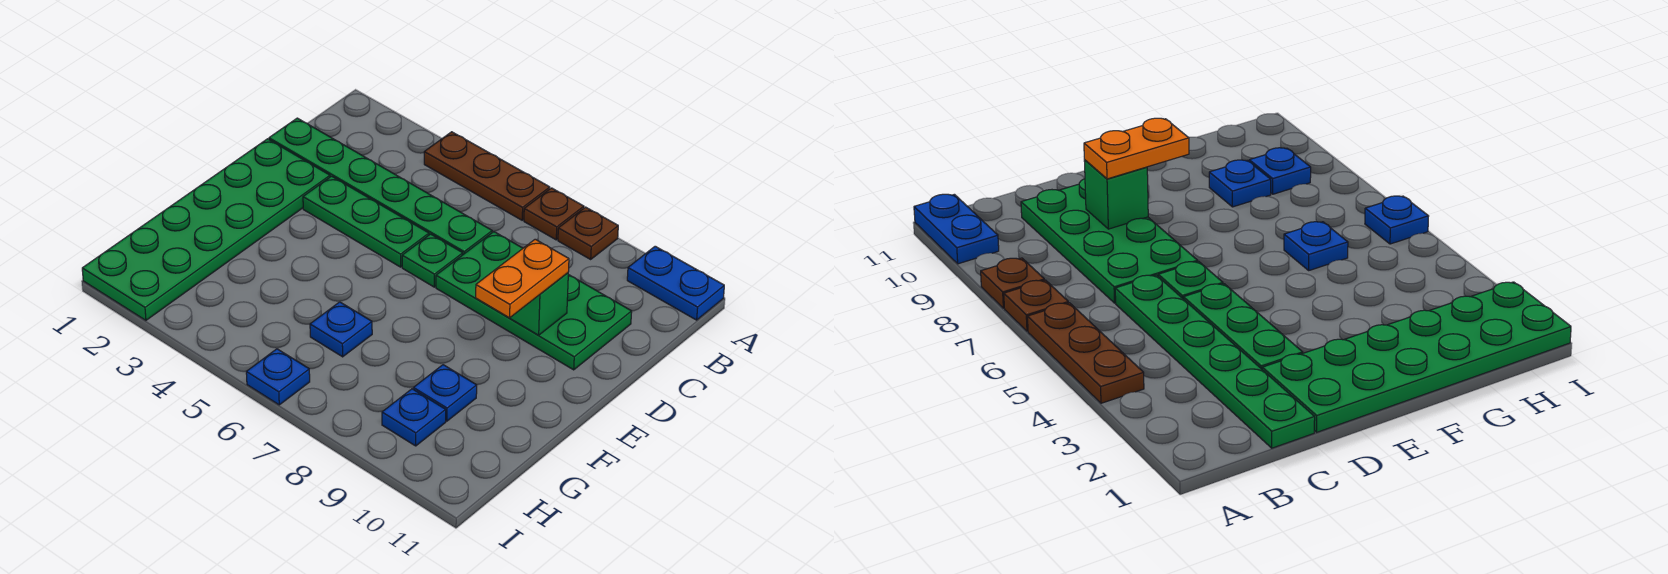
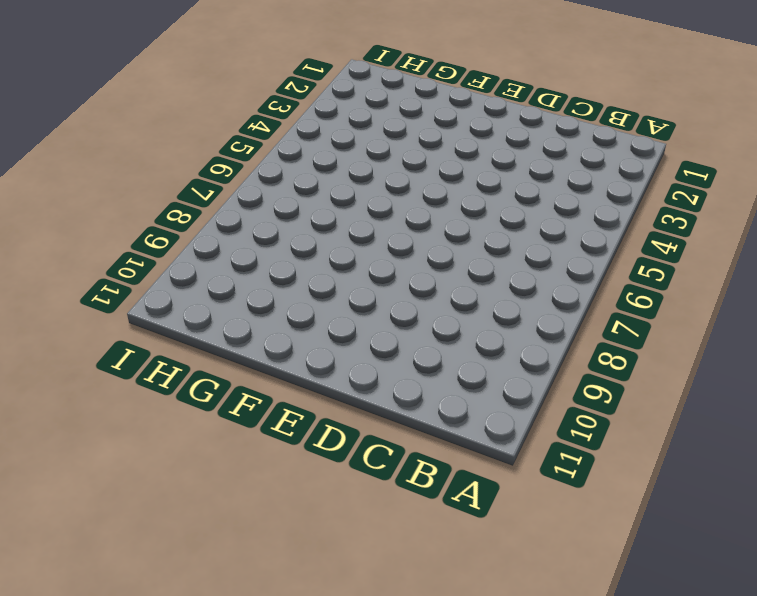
none -> brown 1x3 plate [424,132,550,220]
none -> brown 1x1 plate [524,188,584,240]
none -> brown 1x1 plate [558,207,618,259]

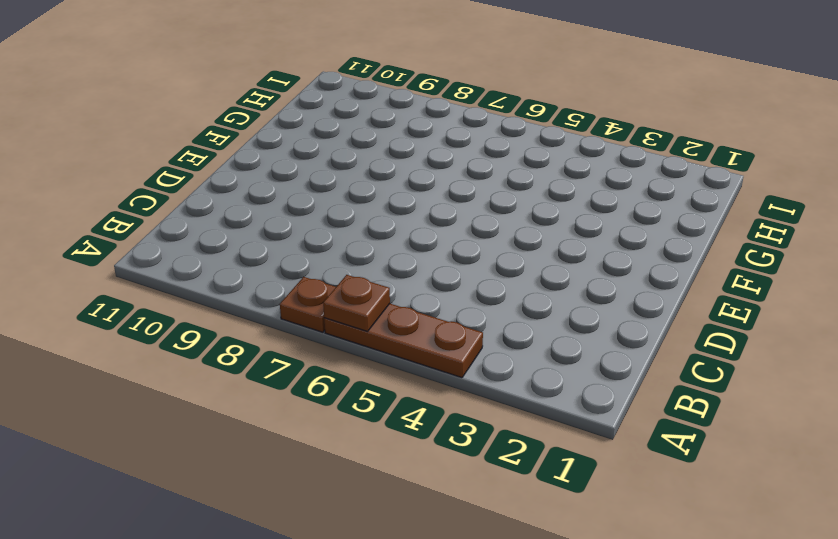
brown 1x1 plate [323,275,390,331] -> brown 1x1 plate moved to [558,207,618,259]
none -> blue 1x2 plate [627,246,724,320]
none -> green 1x6 plate [269,118,492,254]
none -> green 2x4 plate [436,232,632,370]

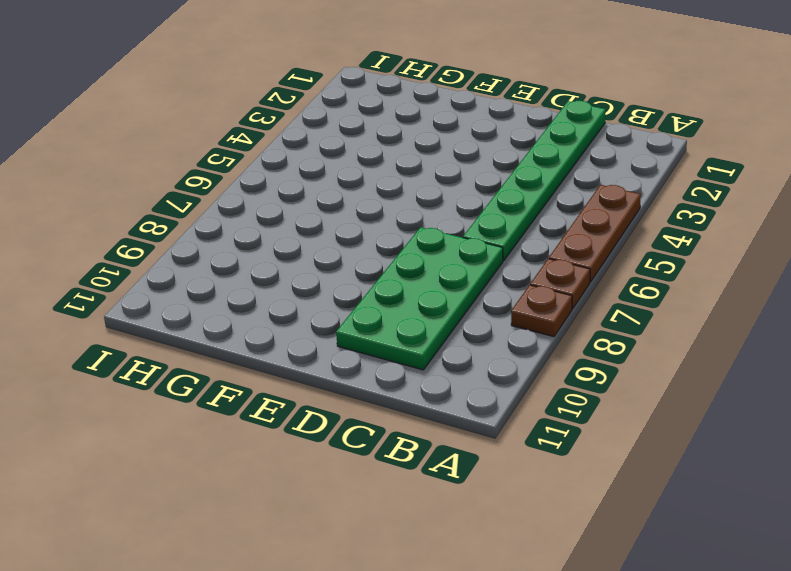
none -> blue 1x2 plate [627,246,724,320]
none -> green 2x6 plate [82,139,330,320]
none -> green 1x3 plate [303,176,429,267]

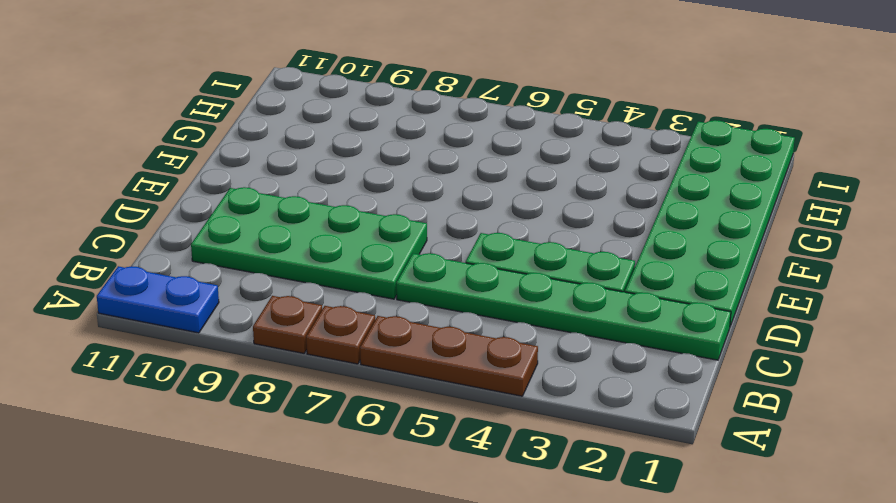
none -> green 1x1 plate [402,234,463,287]
none -> blue 1x1 plate [310,302,372,357]
none -> blue 1x1 plate [413,365,477,421]

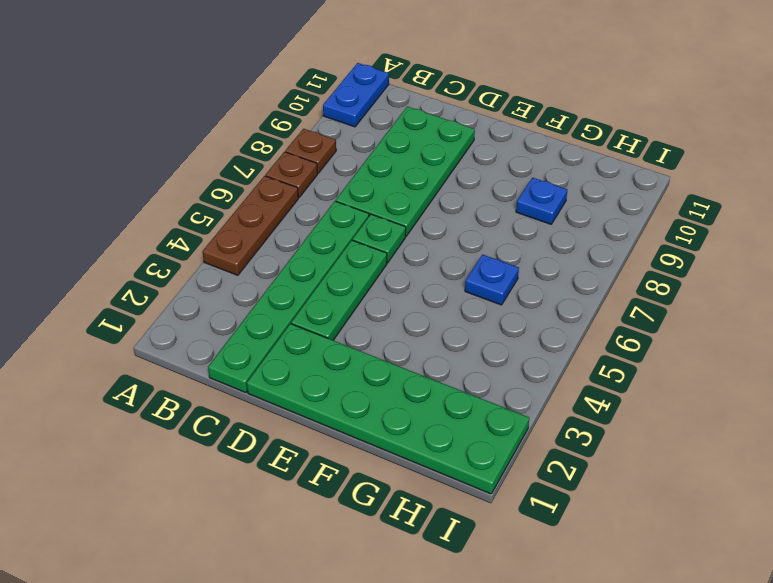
none -> blue 1x1 plate [382,389,446,446]
none -> blue 1x1 plate [246,349,310,405]
none -> green 1x1 brick [510,273,568,335]

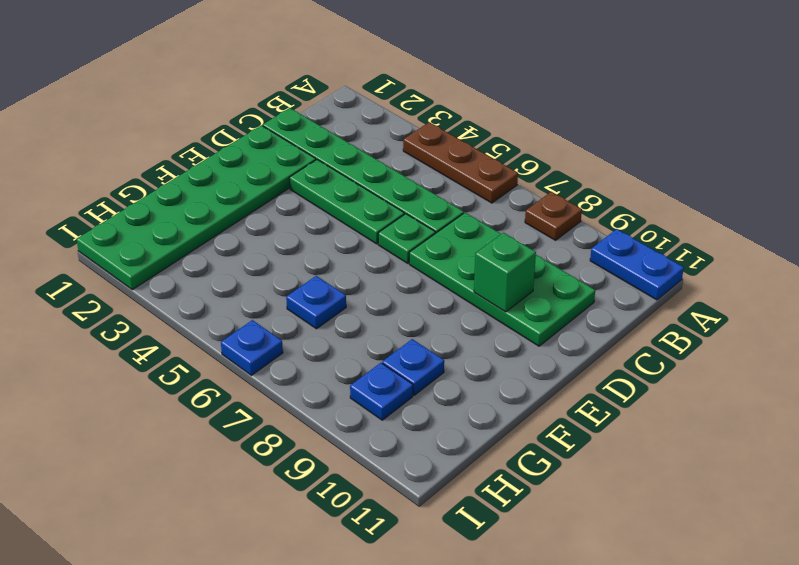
none -> brown 1x1 plate [524,188,584,240]
none -> orange 1x2 plate [476,239,569,318]

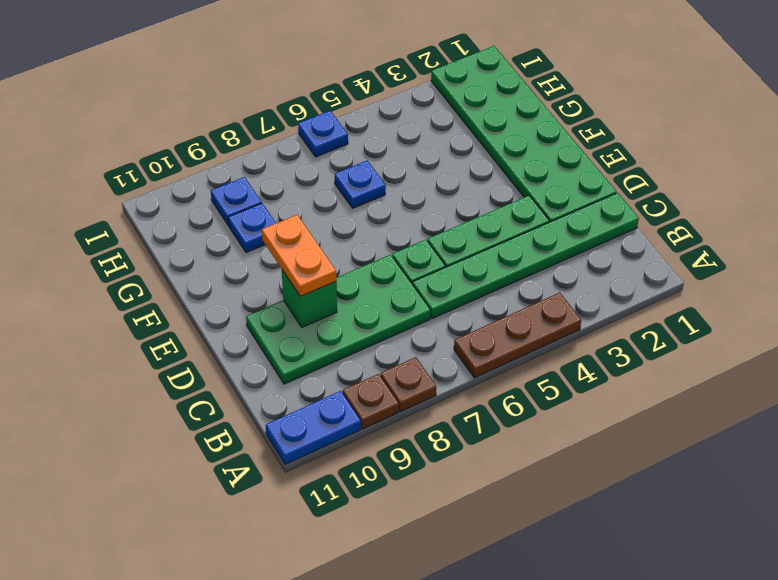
brown 1x1 plate [343,374,399,429] -> brown 1x1 plate moved to [524,188,584,240]

